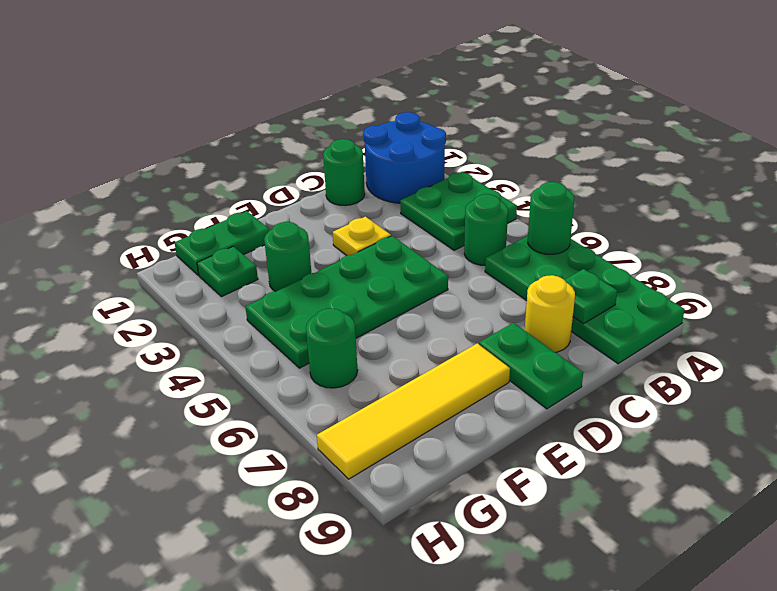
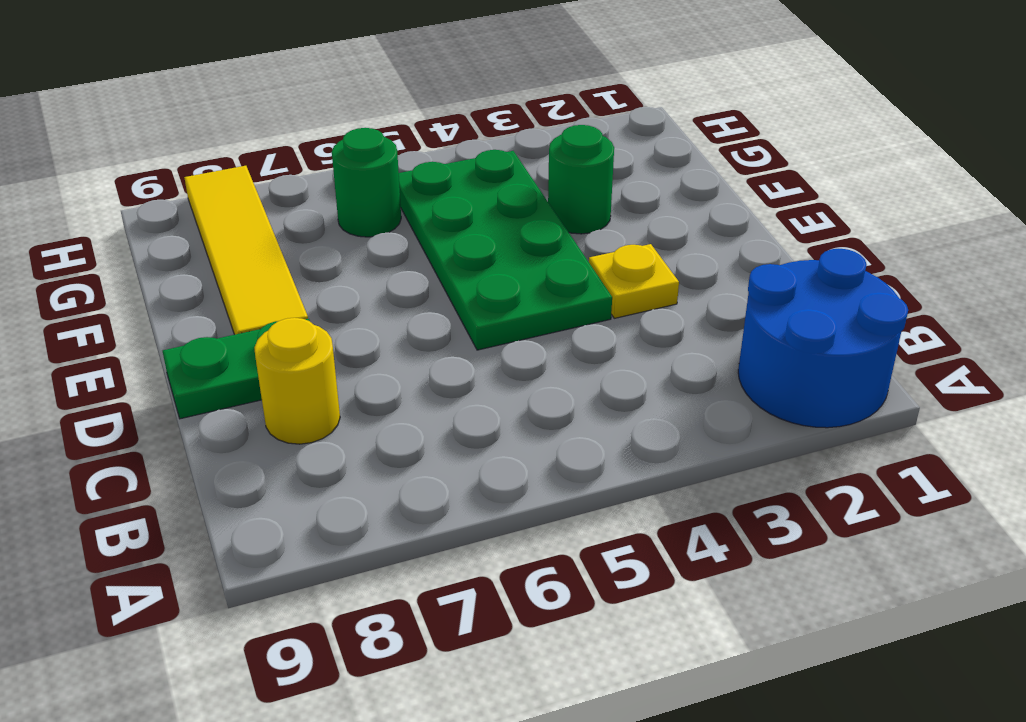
none -> green 2x2 plate [400,172,517,250]
none -> green 2x4 plate [485,236,685,364]
none -> green 1x1 round brick [464,194,508,265]

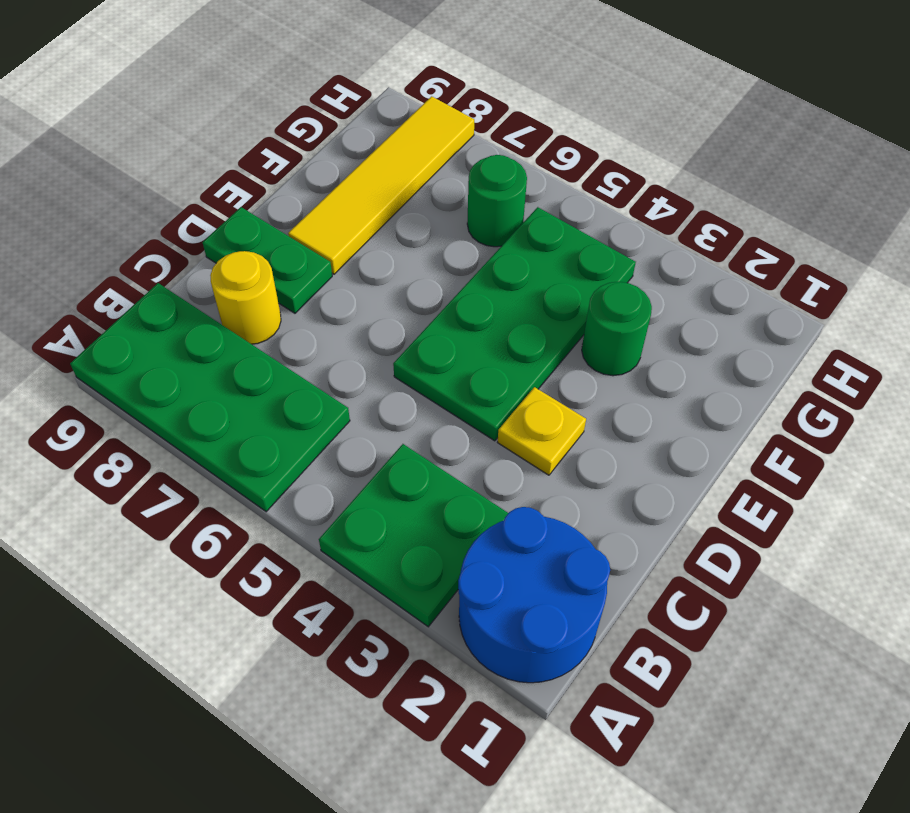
none -> green 1x1 round brick [464,194,508,265]
none -> green 1x1 round brick [323,139,365,206]
none -> green 1x2 plate [175,211,269,275]

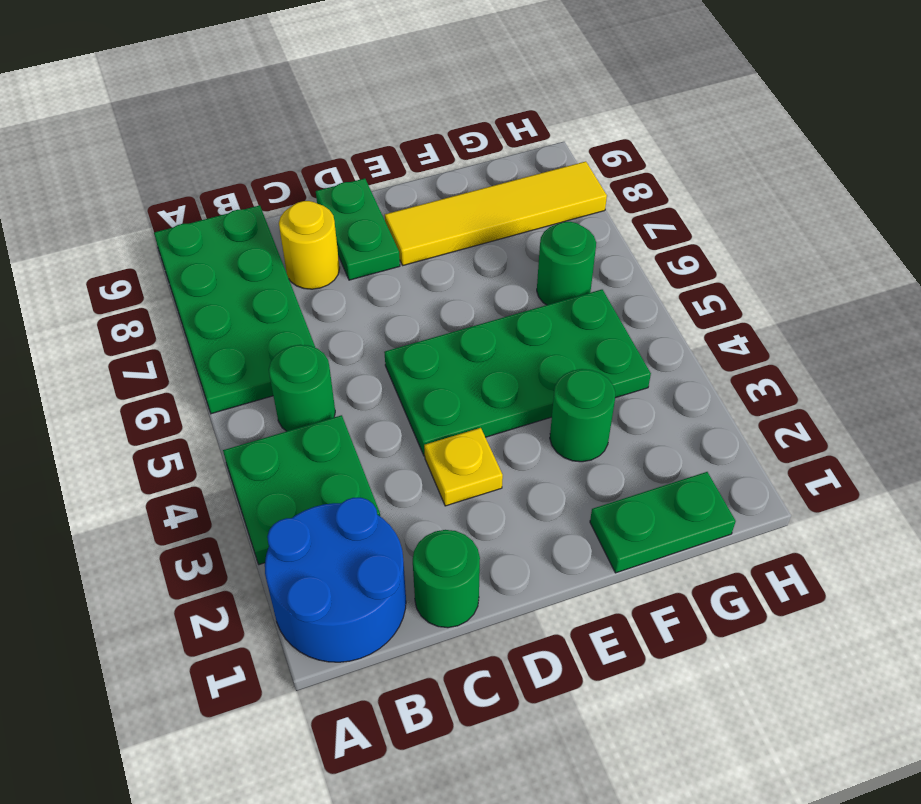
none -> green 1x1 plate [197,246,258,297]
none -> green 1x1 round brick [528,182,574,254]
none -> green 1x1 plate [565,269,617,324]

